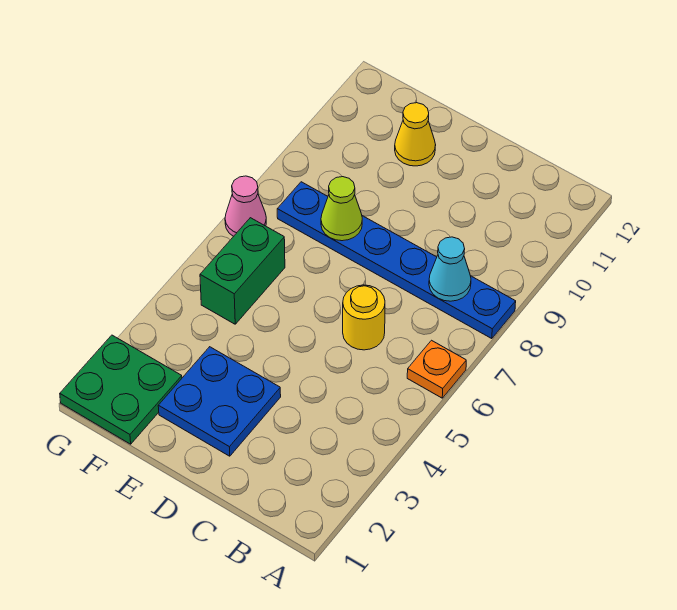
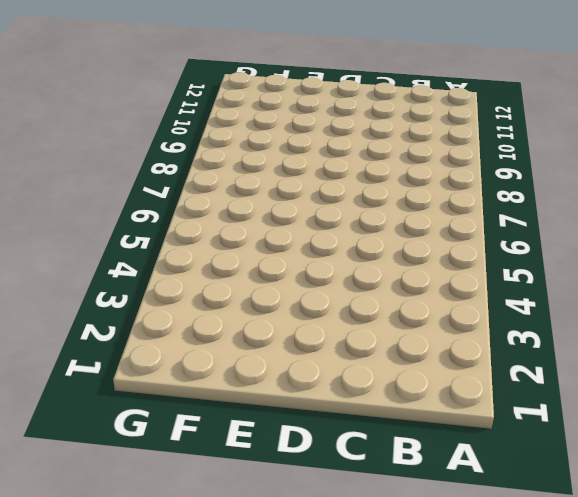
none -> orange 1x1 plate [407,340,466,398]
none -> blue 1x6 plate [277,182,516,339]

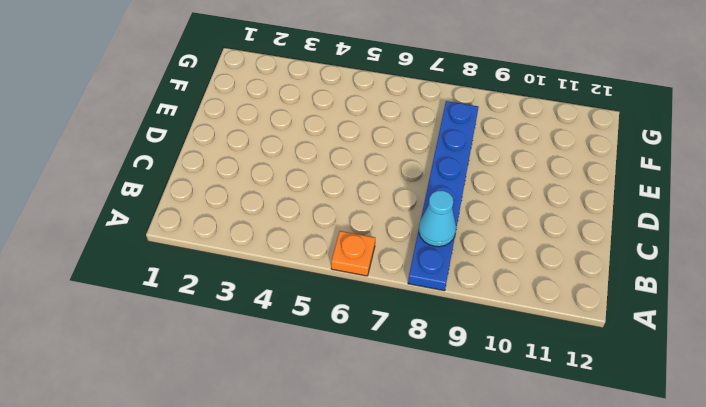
none -> yellow 1x1 round brick [343,285,385,350]
none -> blue 2x2 plate [158,347,281,456]

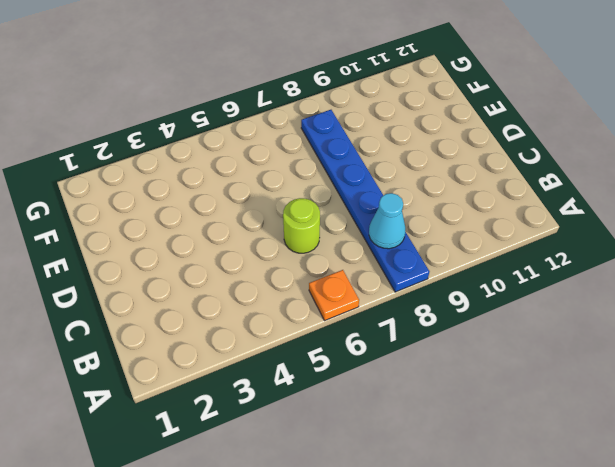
lime 1x1 round brick [283,198,320,253] -> yellow 1x1 round brick [343,285,385,350]
none -> blue 2x2 plate [158,347,281,456]
none -> yellow 1x1 cone [395,103,436,166]

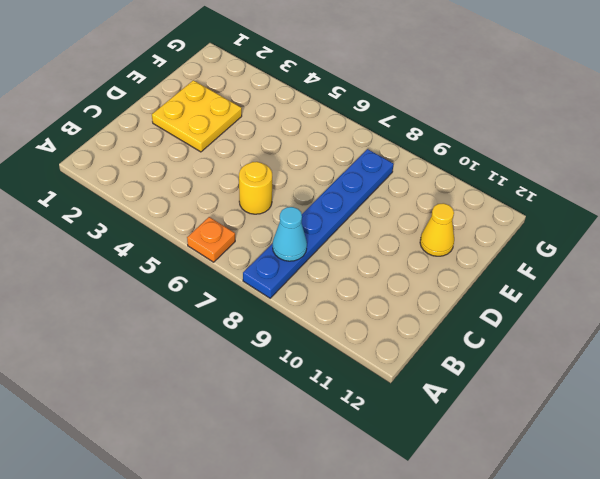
yellow 2x2 plate [152,80,242,152] -> blue 2x2 plate [158,347,281,456]
none -> green 2x2 plate [60,335,182,444]
none -> green 1x2 brick [200,218,285,324]

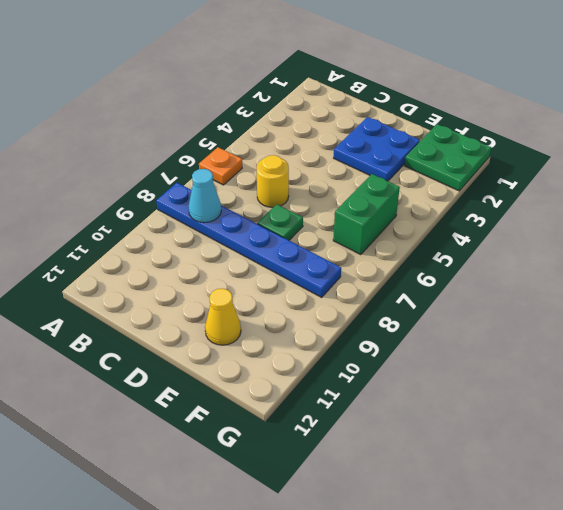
green 1x1 plate [257,204,303,240] -> none
none -> pink 1x1 cone [225,176,266,237]
none -> lime 1x1 cone [321,177,362,241]

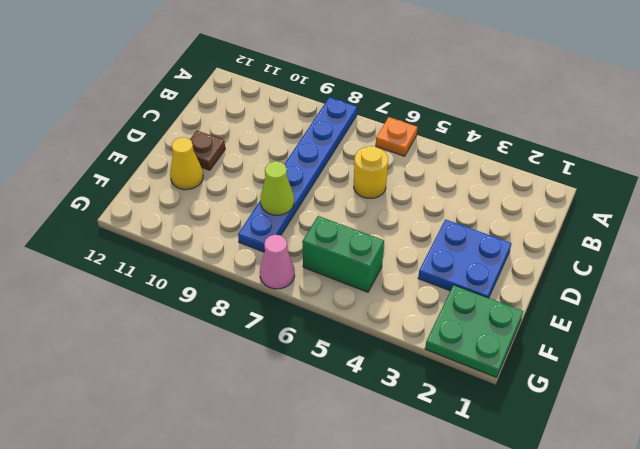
brown 1x1 plate [190,131,225,170] -> none
none -> cyan 1x1 cone [429,237,471,301]

